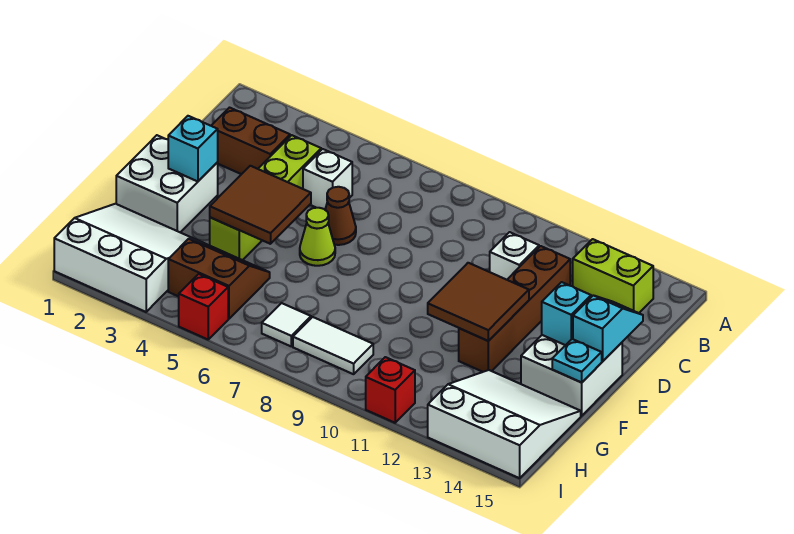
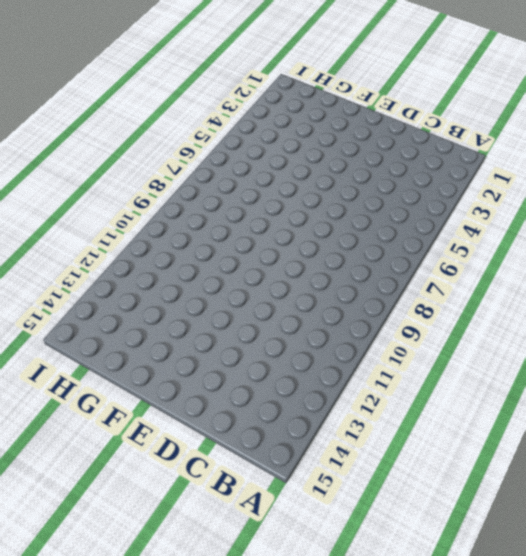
none -> lime 1x2 brick [573,239,653,313]
none -> brown 1x2 brick [211,108,290,174]
none -> lime 1x4 brick [210,135,321,260]

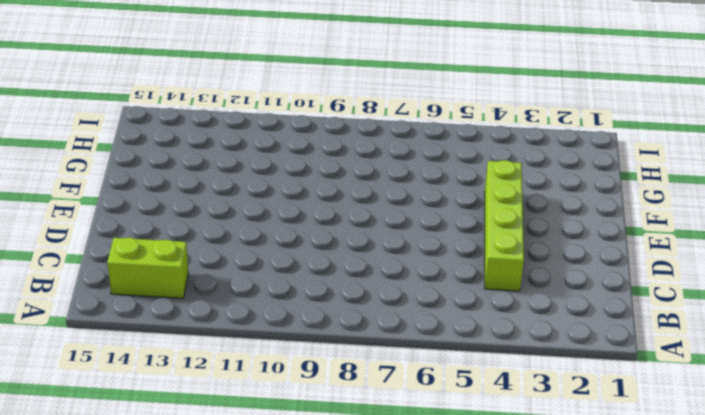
none -> brown 1x2 brick [211,108,290,174]
none -> white 1x1 brick [303,149,352,209]
none -> white 1x1 brick [490,232,539,280]

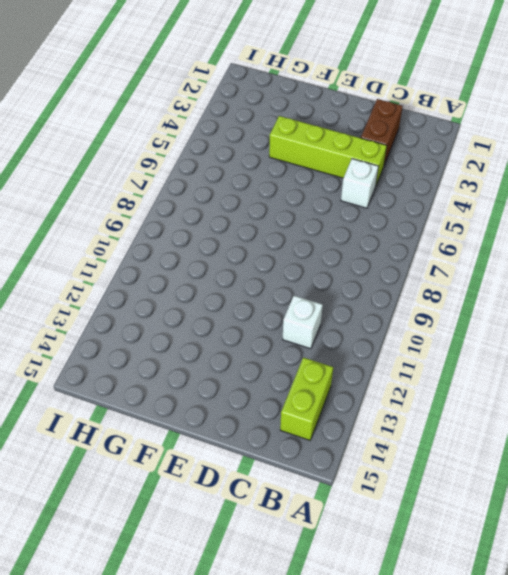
none -> brown 1x4 brick [459,246,570,372]
none -> brown 1x1 cone [325,187,356,245]
none -> white 2x2 brick [116,135,218,232]

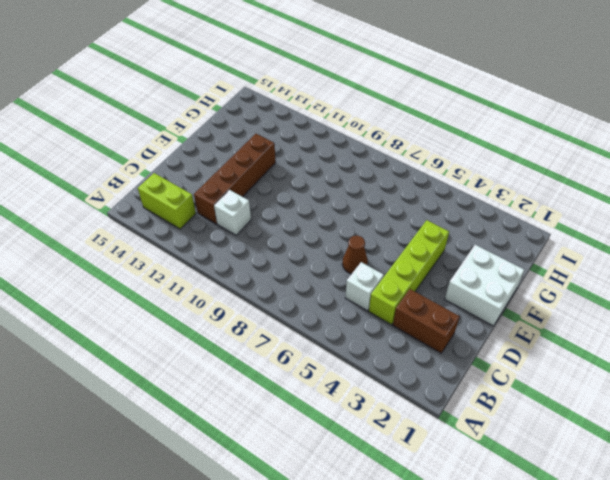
none -> lime 1x1 cone [300,208,335,266]
none -> white 2x2 brick [521,335,622,416]
none -> white 3x3 slope [54,204,205,312]

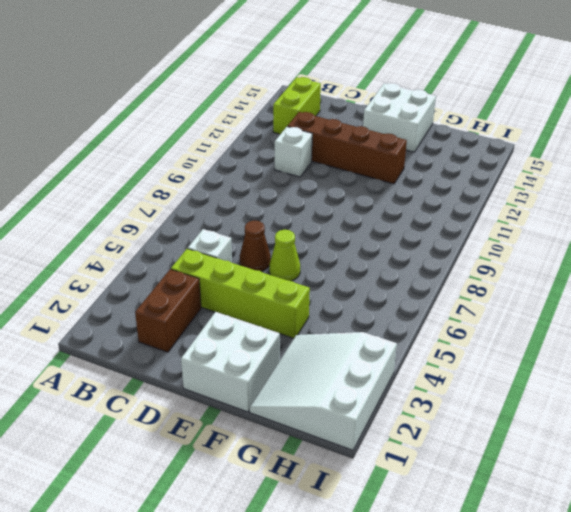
none -> brown 2x2 slope [168,239,270,319]
none -> white 3x3 slope [428,370,581,478]
none -> white 1x1 tile [262,303,311,346]

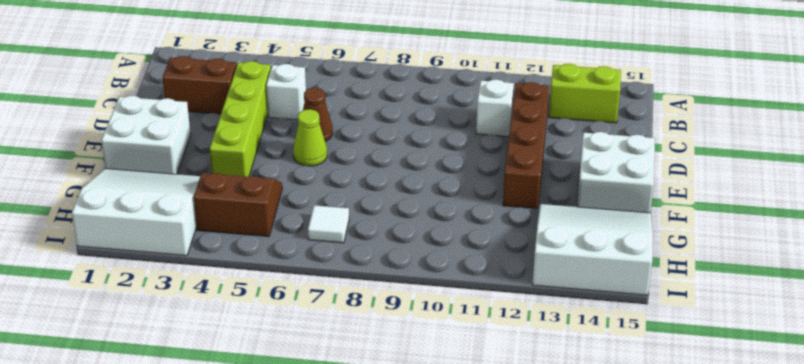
none -> white 1x2 tile [293,317,373,374]
none -> red 1x1 brick [179,274,228,339]
none -> red 1x1 brick [366,357,415,423]

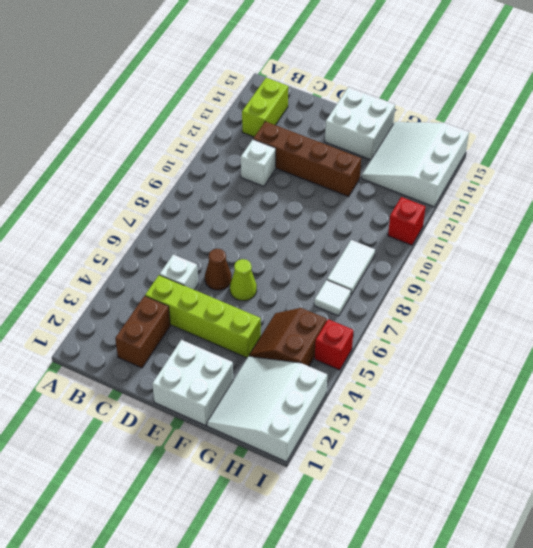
none -> cyan 1x2 slope [573,295,643,362]
none -> cyan 1x1 brick [168,116,218,181]
none -> brown 2x2 tile [210,166,311,244]

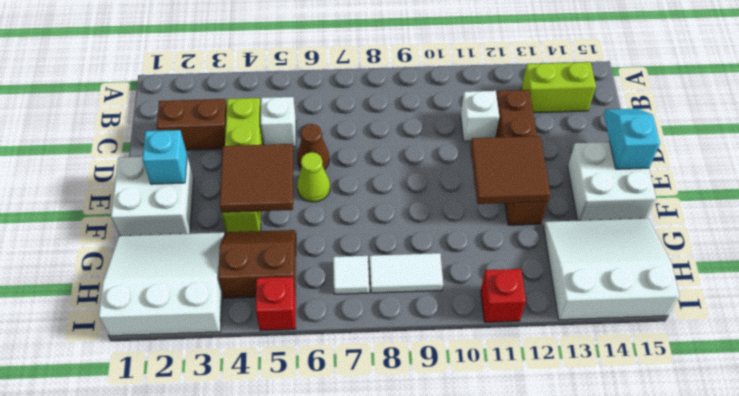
none -> cyan 1x1 brick [542,282,591,345]
none -> cyan 1x1 plate [552,339,602,382]

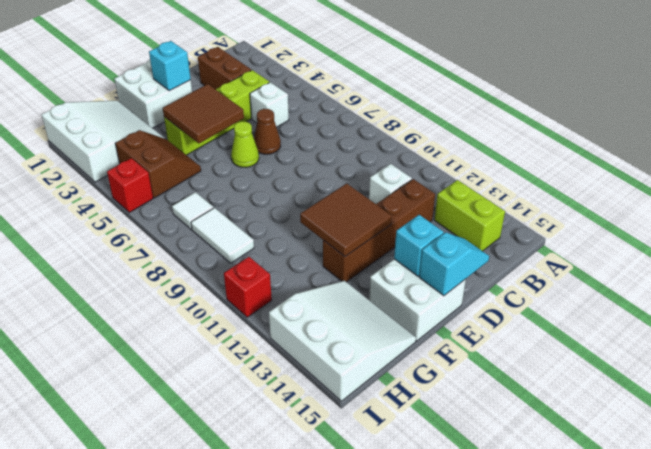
none -> cyan 1x1 plate [552,339,602,382]

